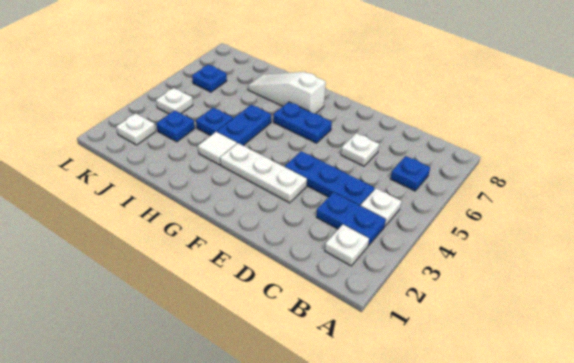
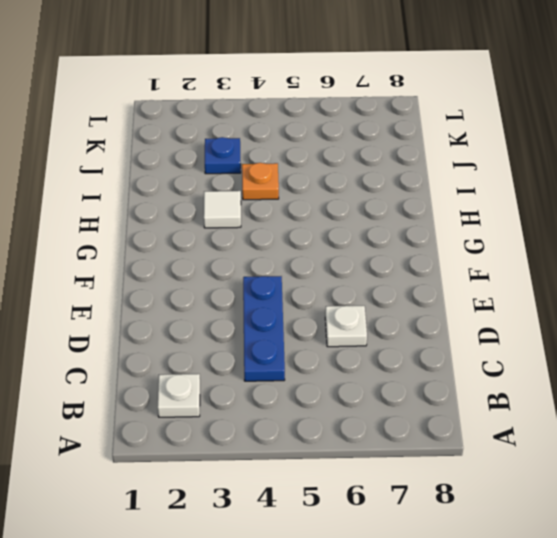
orange 1x1 plate [242,163,279,200] -> blue 1x1 plate [196,108,233,136]
none -> blue 1x2 plate [316,192,386,246]
none -> white 1x1 plate [361,188,401,226]
none -> blue 1x1 plate [391,156,430,191]

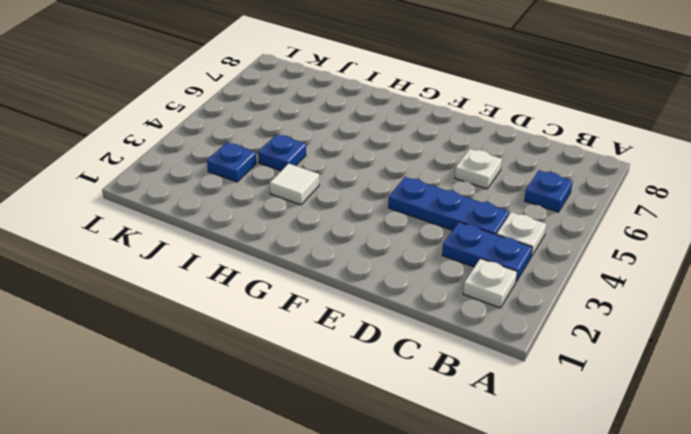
none -> white 1x3 plate [220,143,307,203]
none -> blue 1x2 plate [273,102,332,143]
none -> white 1x3 slope [248,72,326,114]

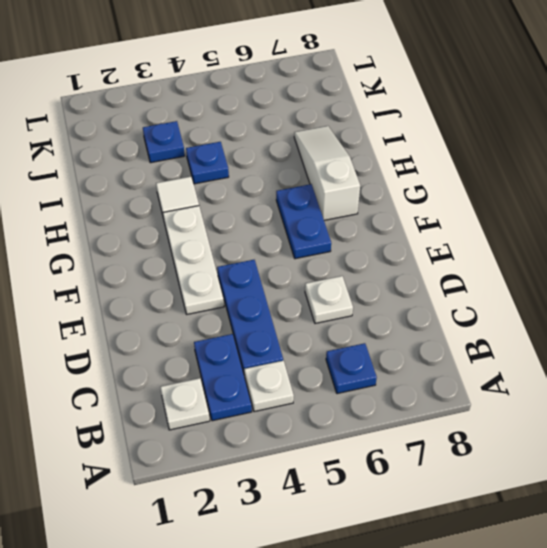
none -> blue 1x2 plate [217,105,271,145]
none -> white 1x1 plate [116,113,156,145]
none -> white 1x1 plate [156,88,193,114]

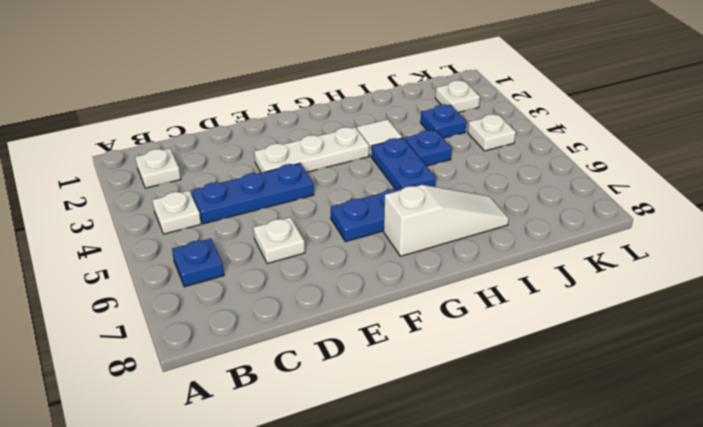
none -> blue 1x2 plate [316,192,386,246]
none -> blue 1x1 plate [192,65,227,92]

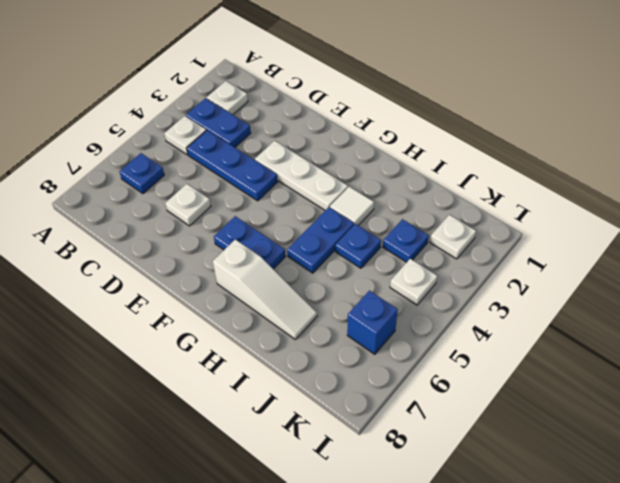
blue 1x1 brick [347,291,398,354] -> blue 1x1 plate [192,65,227,92]

